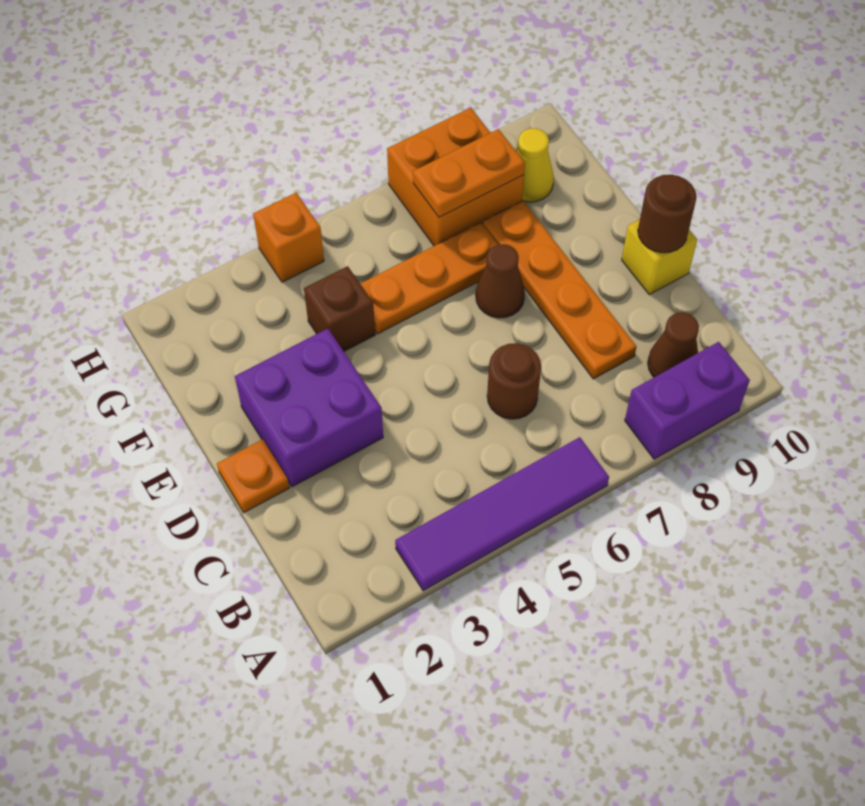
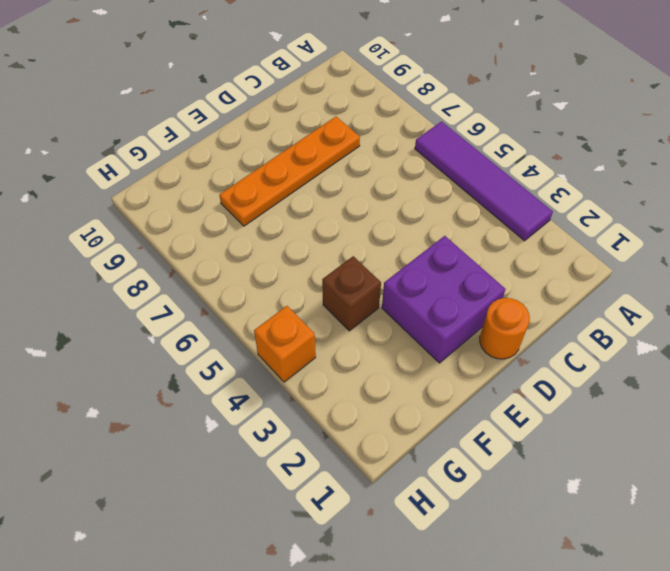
orange 1x1 round brick [480,298,530,359] -> orange 1x1 plate [217,439,289,513]
none -> purple 1x2 brick [625,342,750,459]
none -> brown 1x1 cone [648,313,699,377]
none -> brown 1x1 round brick [487,343,541,419]

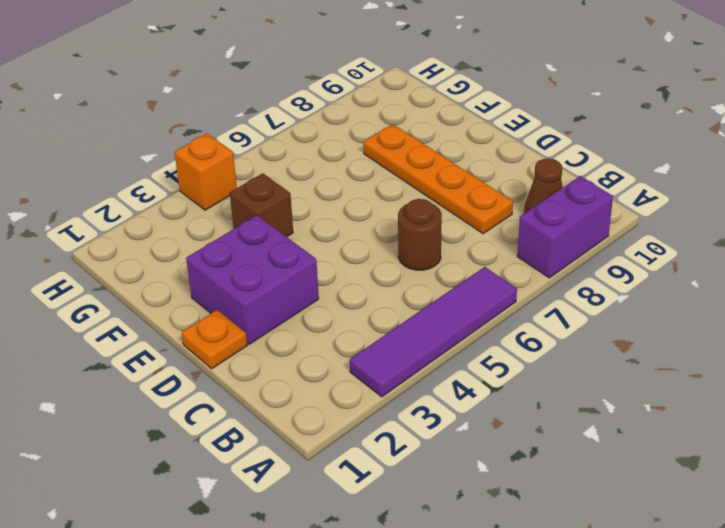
none -> yellow 1x1 brick [622,220,697,294]
none -> brown 1x1 cone [476,244,525,318]
none -> orange 1x3 plate [360,222,498,334]

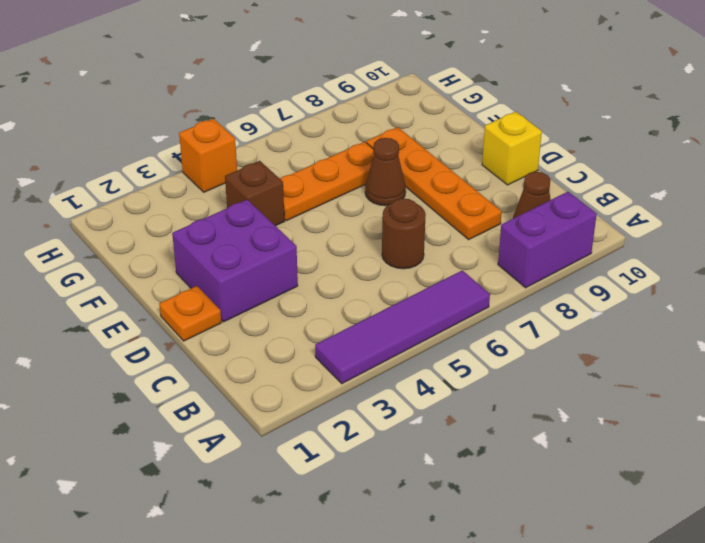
none -> orange 2x2 brick [387,108,524,246]
none -> yellow 1x1 cone [517,128,554,202]
none -> brown 1x1 round brick [638,175,697,253]

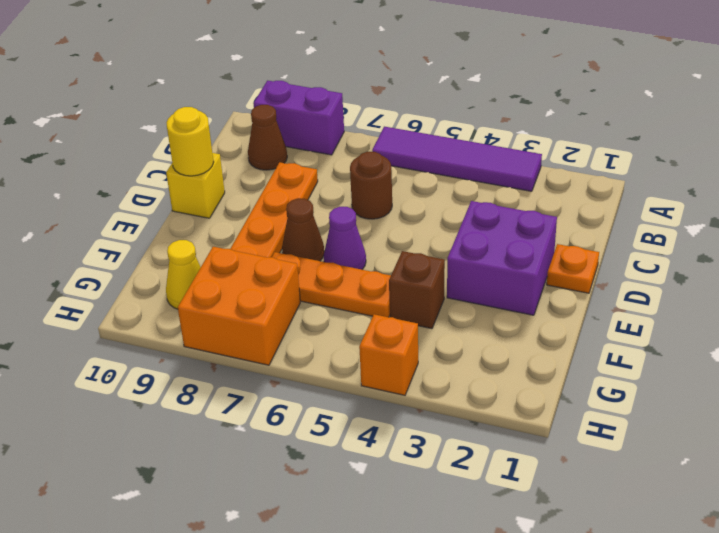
yellow 1x1 round brick [167,107,214,176] -> brown 1x1 round brick [638,175,697,253]
purple 1x1 cone [324,207,366,270] -> none
none -> orange 1x2 plate [413,129,525,217]

